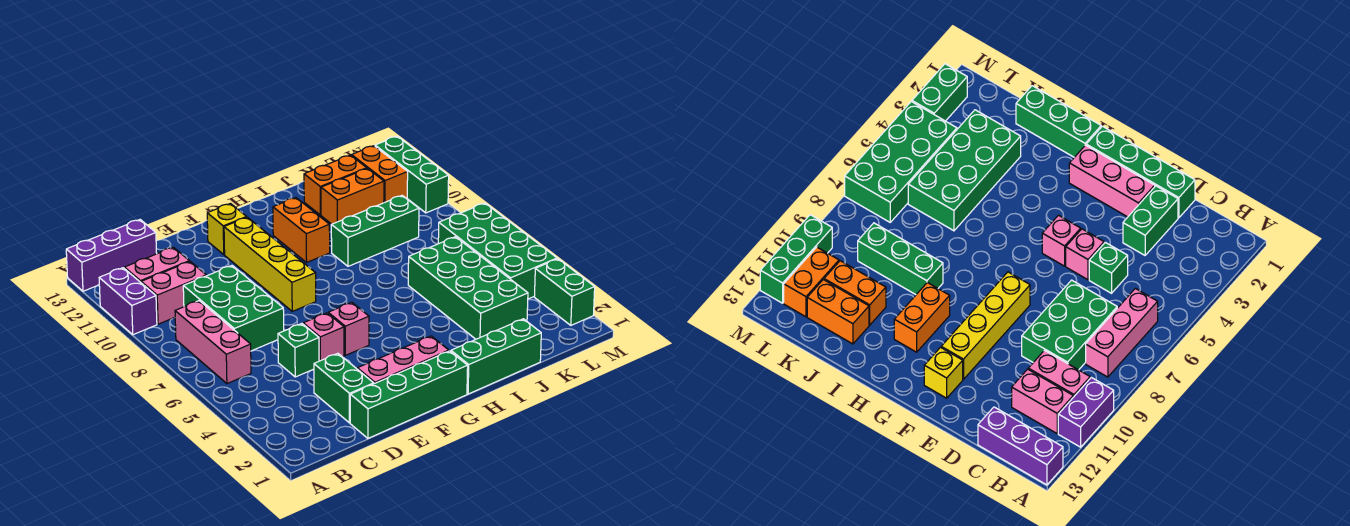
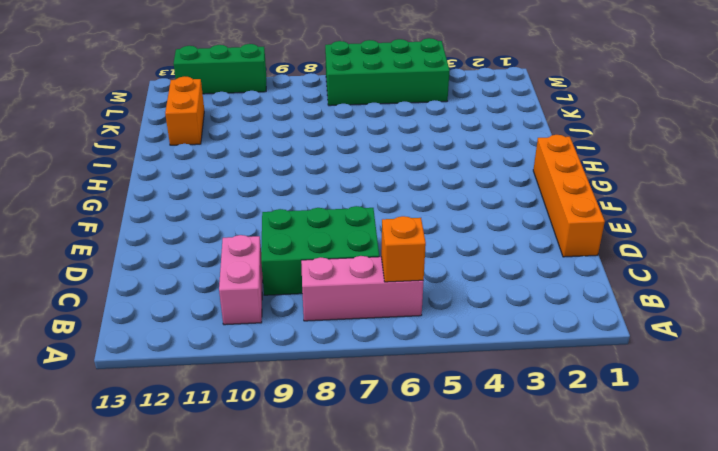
orange 1x1 brick [381,216,426,282] -> none
orange 1x4 brick [533,135,605,257] -> green 1x4 brick [350,351,468,438]
none -> purple 1x2 brick [99,268,157,335]
none -> purple 1x3 brick [66,220,157,291]
none -> pink 1x2 brick [124,247,189,282]

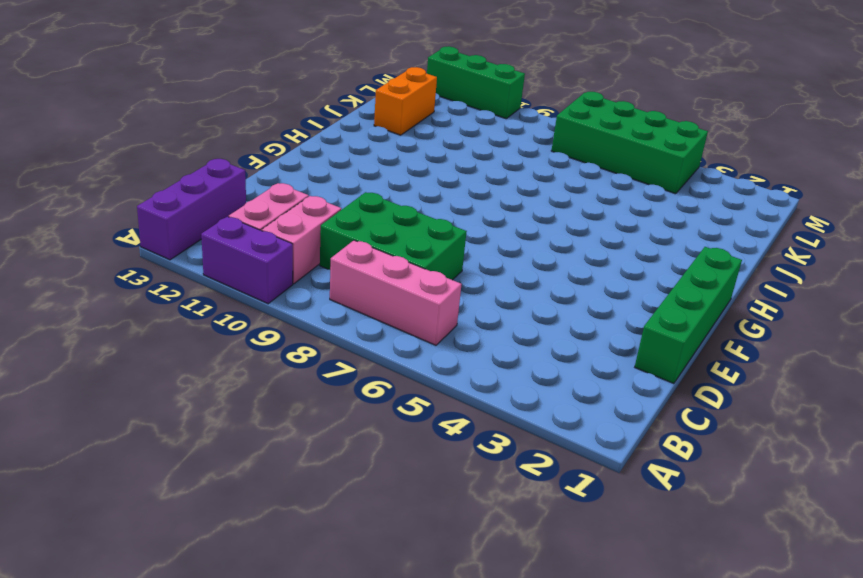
none -> green 1x2 brick [314,353,374,423]
none -> green 1x1 brick [278,324,319,377]
none -> pink 1x3 brick [357,336,449,384]

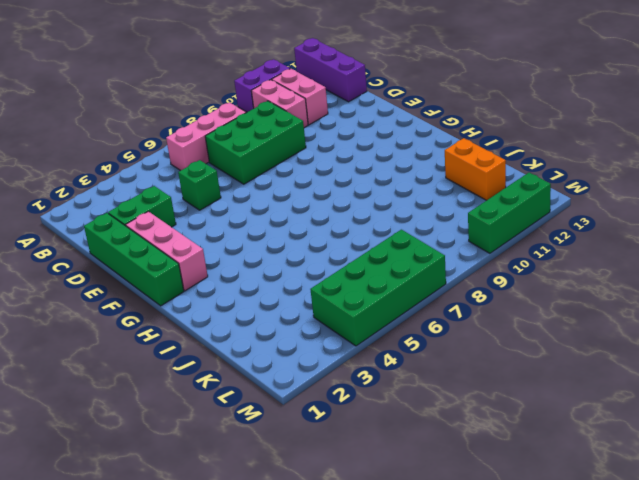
none -> pink 1x1 brick [303,313,344,361]
none -> pink 1x1 brick [328,302,369,355]
none -> yellow 1x4 brick [224,217,316,311]

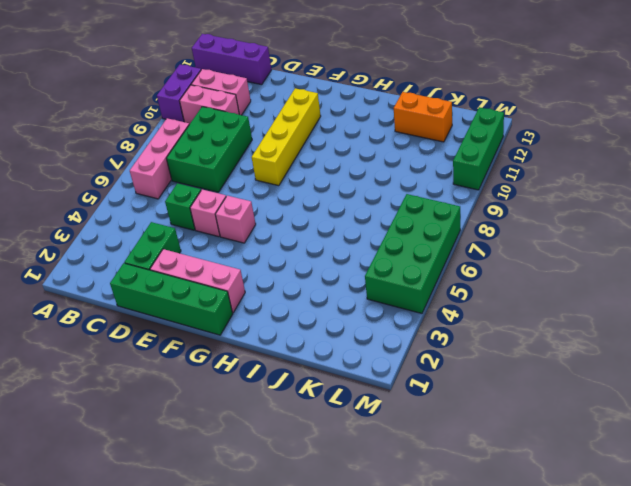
none -> yellow 1x1 brick [207,204,247,255]
none -> green 1x3 brick [451,319,541,394]
none -> orange 1x2 brick [273,198,330,262]

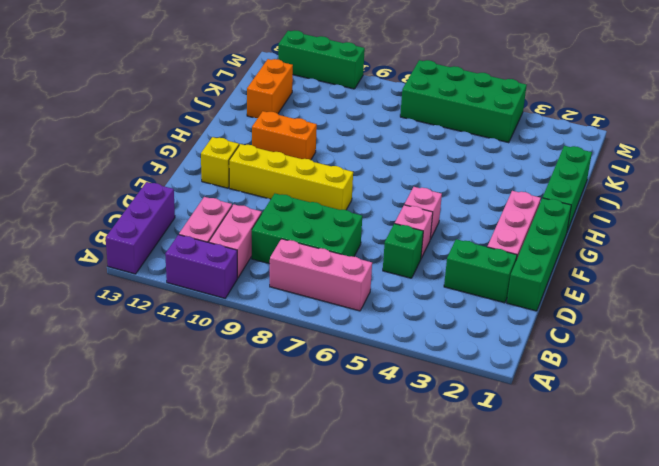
none -> green 1x3 brick [331,195,419,266]
none -> green 2x4 brick [408,237,528,339]
none -> orange 1x2 brick [321,168,384,224]

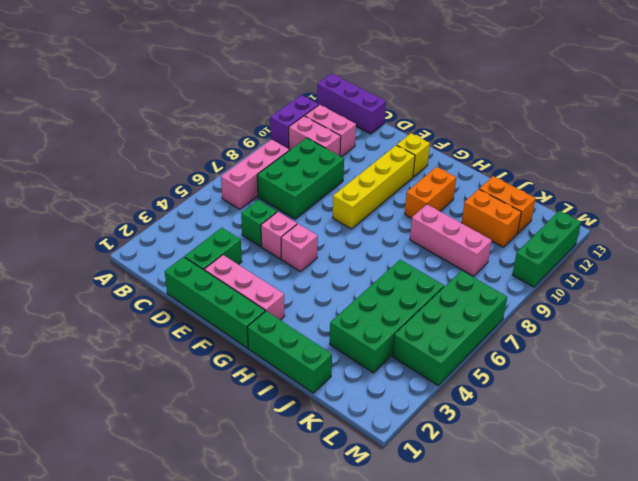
pink 1x3 brick [410,205,492,276] -> green 1x3 brick [331,195,419,266]
none -> orange 1x2 brick [352,146,408,203]
none -> green 1x2 brick [534,259,595,325]

